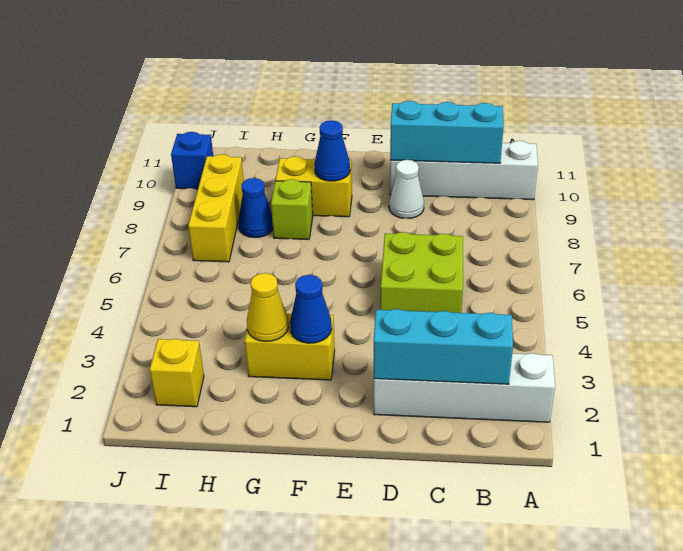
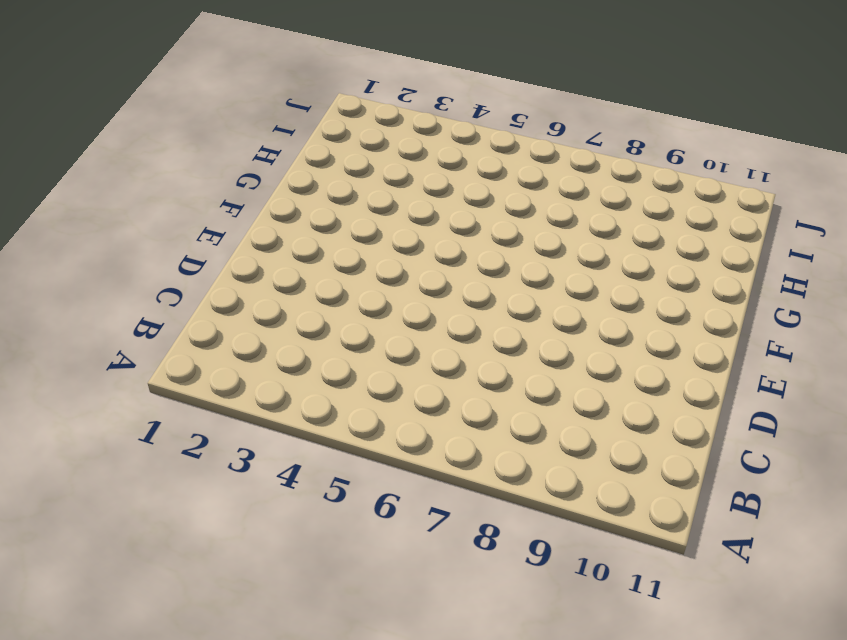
none -> white 1x4 brick [374,353,555,422]
none -> white 1x4 brick [390,141,538,200]
none -> lime 2x2 brick [381,232,463,313]

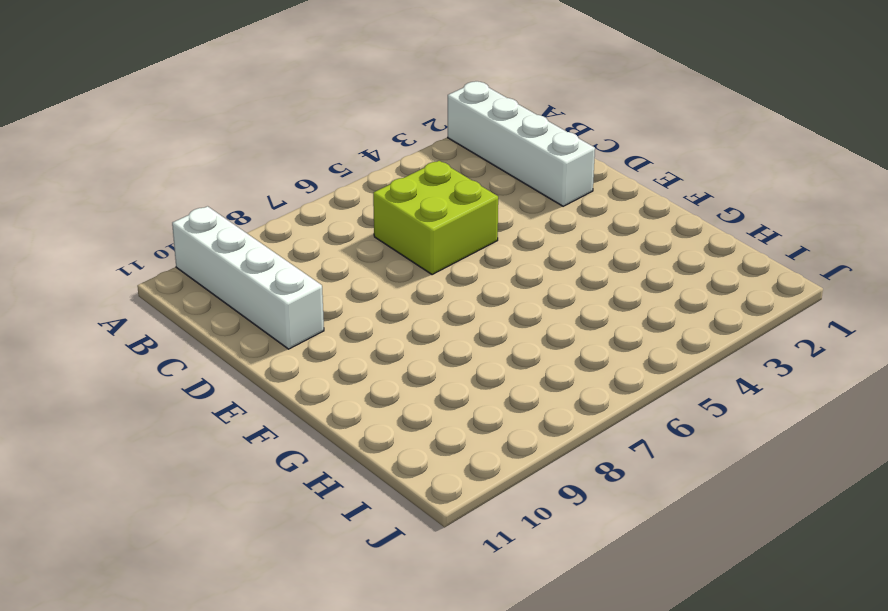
none -> white 1x1 cone [389,160,424,219]
none -> yellow 1x2 brick [245,313,335,380]
none -> yellow 1x2 brick [276,156,352,217]

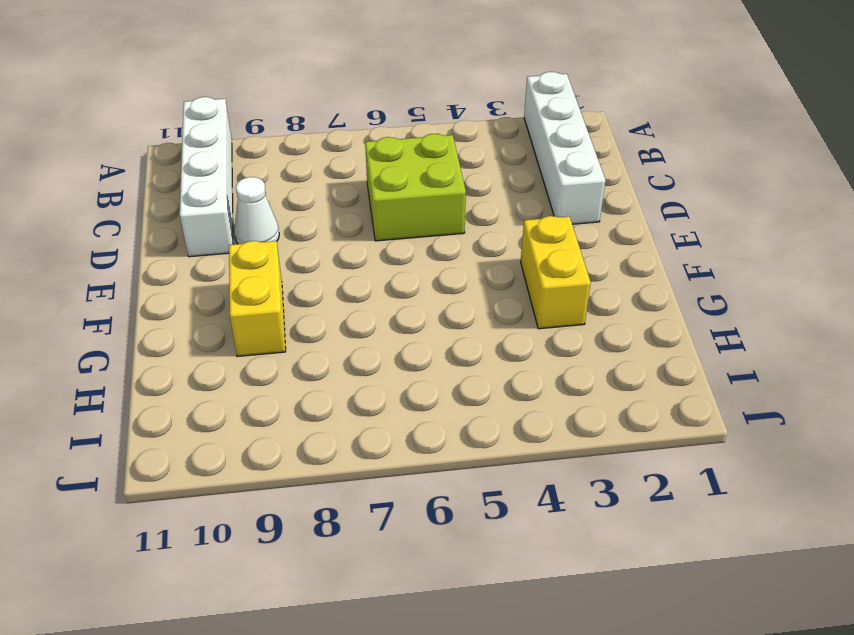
none -> lime 1x1 brick [271,179,313,239]
none -> blue 1x1 cone [238,178,273,238]
none -> yellow 1x1 brick [150,339,204,407]

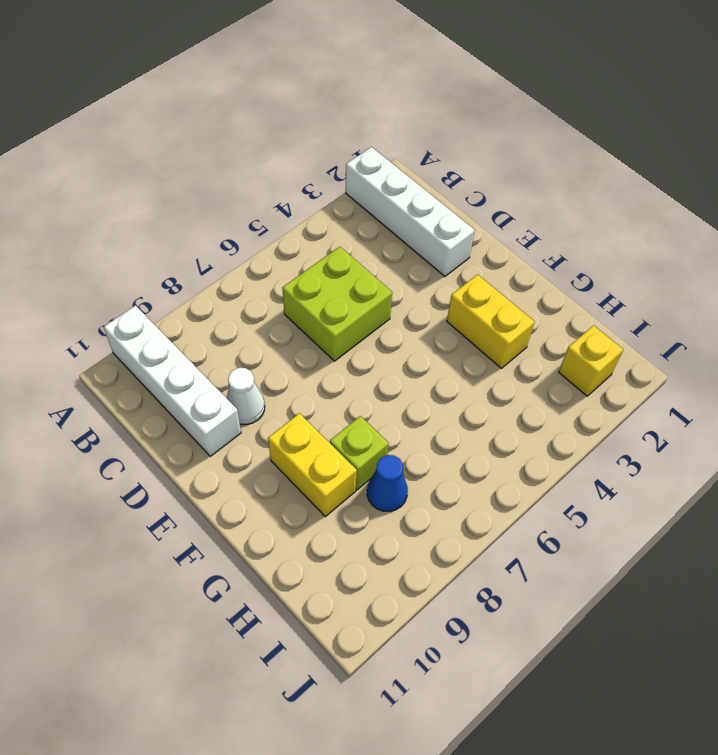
none -> yellow 1x3 brick [188,154,244,262]
none -> blue 1x1 brick [171,132,213,189]
none -> cyan 1x3 brick [374,309,513,384]

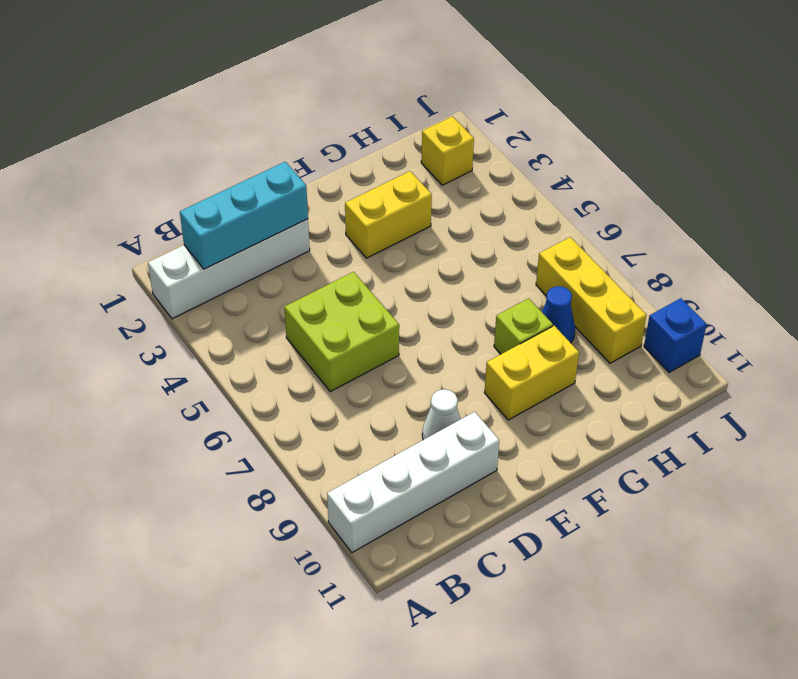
none -> cyan 1x3 brick [390,101,504,163]
none -> blue 1x1 cone [290,275,332,343]
none -> blue 1x1 cone [314,120,350,181]

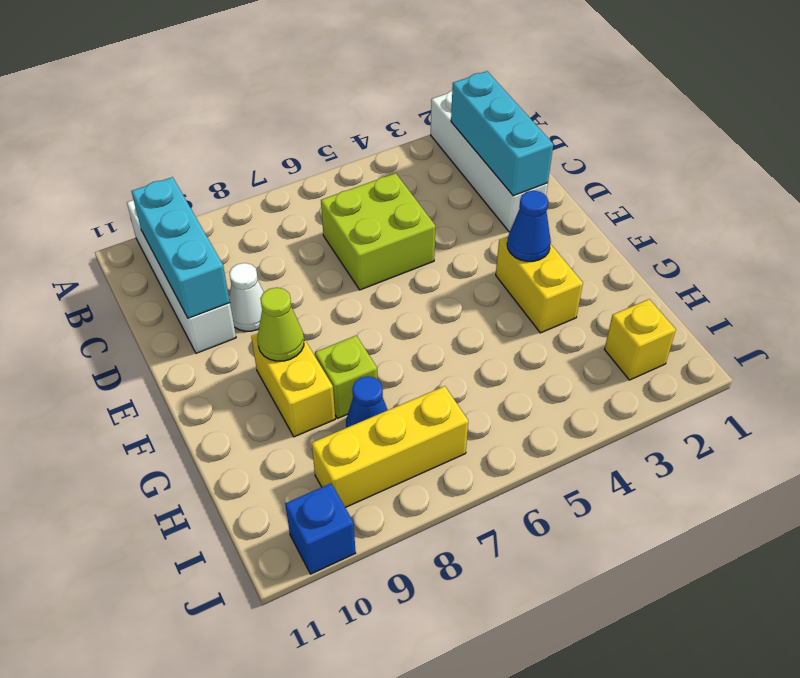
lime 1x1 cone [257,288,304,361] -> blue 1x1 cone [314,120,350,181]
none -> yellow 1x1 cone [247,273,288,341]

